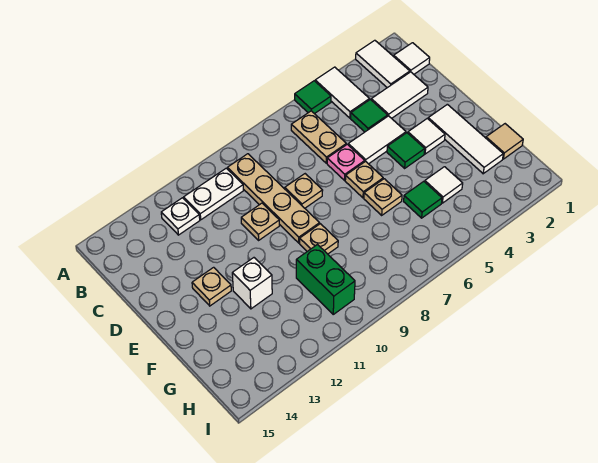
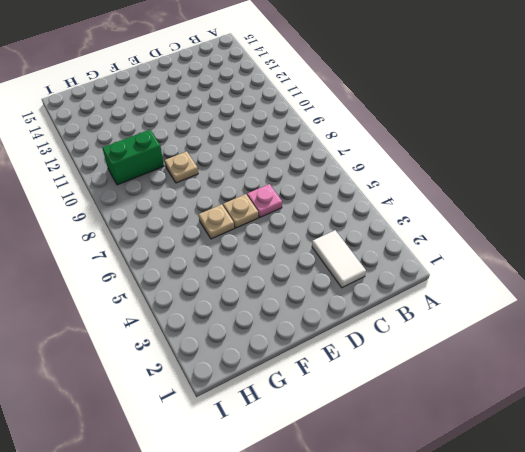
none -> white 1x2 tile [356,40,410,88]
none -> white 1x2 tile [315,67,369,118]
none -> green 1x1 tile [295,81,331,114]

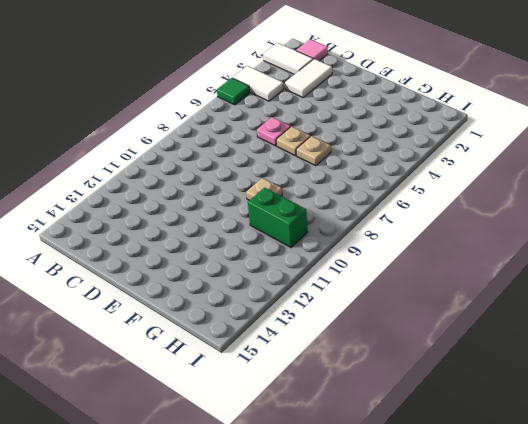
pink 1x1 tile [296,39,328,61] -> white 1x1 tile [394,43,430,74]
none -> tan 1x2 plate [291,111,346,163]
none -> tan 1x4 plate [227,154,320,243]
none -> white 1x2 plate [184,168,243,220]

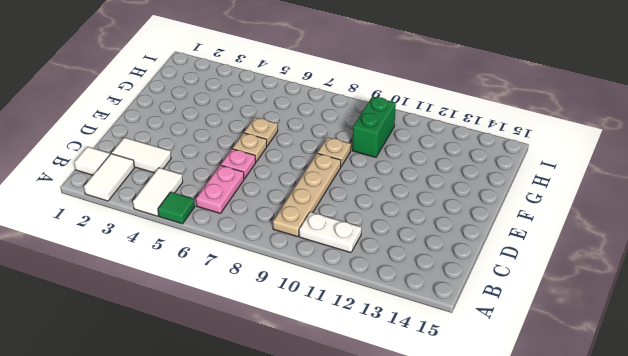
pink 1x2 plate [196,165,244,214] -> tan 1x2 plate [291,111,346,163]
none -> white 1x1 plate [161,198,200,235]
none -> green 1x1 tile [351,99,388,132]
none -> white 1x2 tile [348,116,406,164]

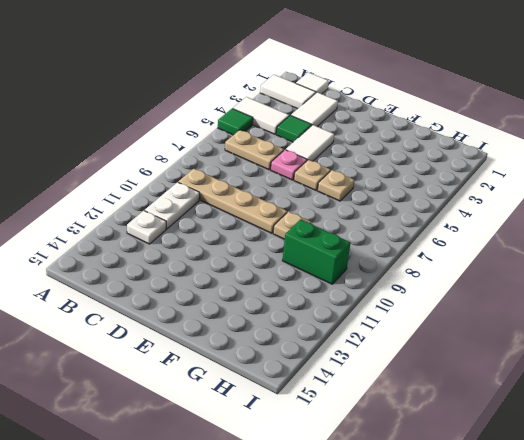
none -> tan 1x1 plate [285,174,323,208]
none -> tan 1x1 plate [241,203,279,240]
none -> white 1x3 tile [428,104,503,174]

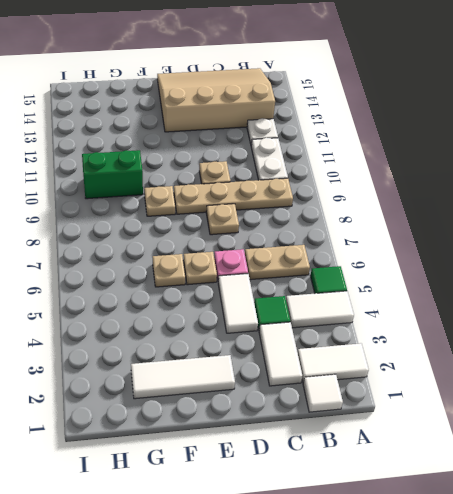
tan 3x4 slope [157,68,275,132] -> tan 1x1 plate [192,267,231,306]
none -> white 1x1 tile [408,118,445,154]
none -> green 1x1 tile [387,133,425,168]
none -> white 1x1 brick [232,258,272,309]

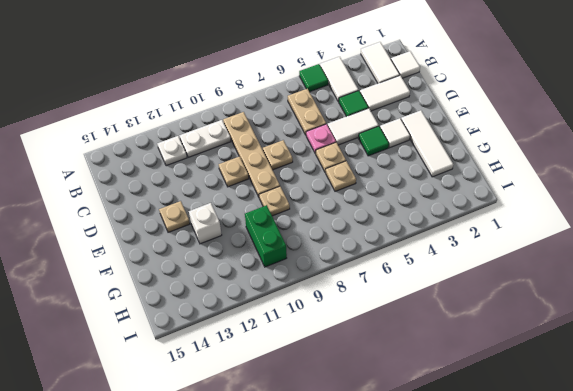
none -> tan 1x1 tile [486,124,523,159]
none -> white 1x1 tile [425,167,463,203]
none -> green 1x1 tile [404,181,442,218]

